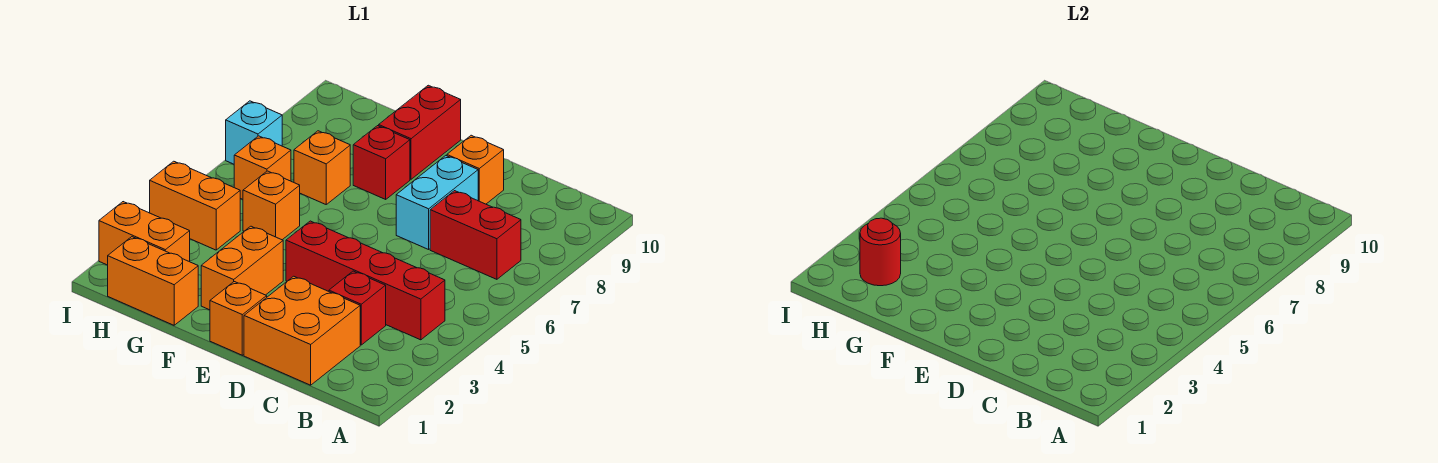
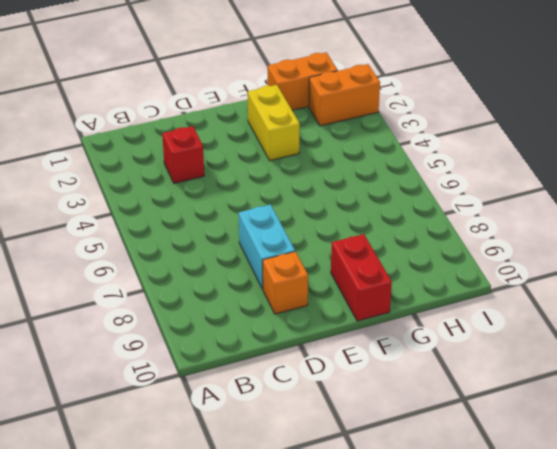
yellow 1x2 brick [247,85,300,161] -> orange 1x2 brick [201,226,283,310]
none -> red 1x4 brick [286,221,445,340]
none -> red 1x2 brick [430,191,521,279]
none -> orange 2x2 brick [244,276,360,385]

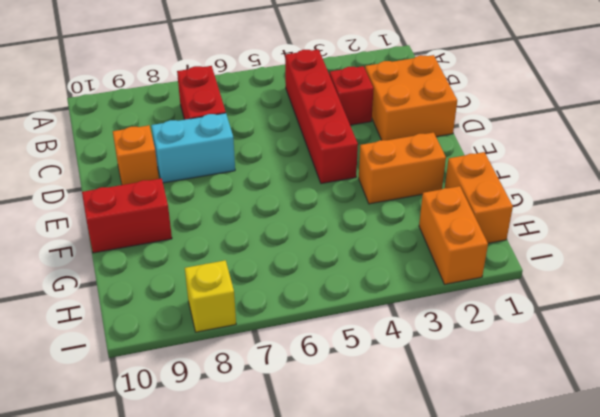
yellow 1x1 brick [185,260,236,332] -> none
none -> orange 1x1 brick [210,282,267,355]
none -> red 1x1 brick [353,126,410,199]
none -> orange 1x1 brick [243,171,300,240]

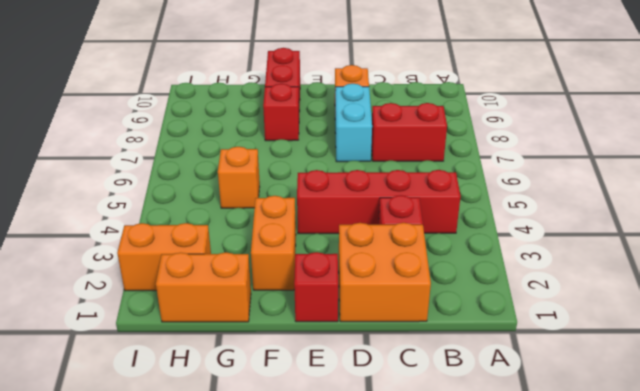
red 1x1 brick [294,252,338,322] -> orange 1x1 brick [210,282,267,355]
none -> orange 1x1 brick [294,131,350,204]
none -> orange 1x2 brick [150,161,240,250]
none -> orange 1x1 brick [234,136,291,199]

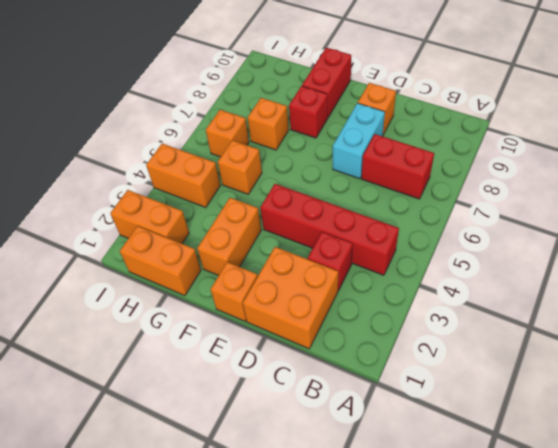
none -> cyan 1x1 brick [226,101,282,164]
none -> red 1x1 round brick [860,218,901,286]

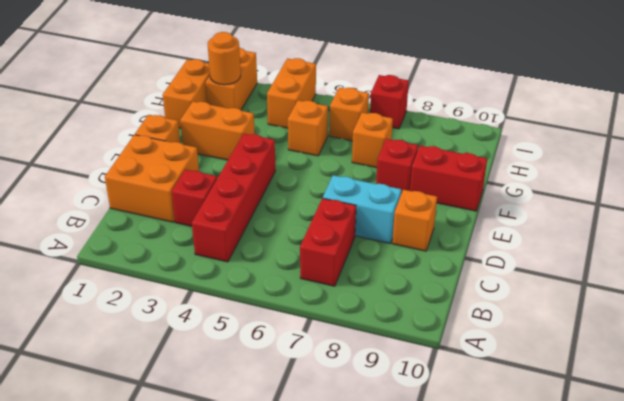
orange 1x1 round brick [208,32,241,85] -> red 1x1 round brick [860,218,901,286]
red 1x1 brick [370,75,409,129] -> cyan 1x1 brick [226,101,282,164]

